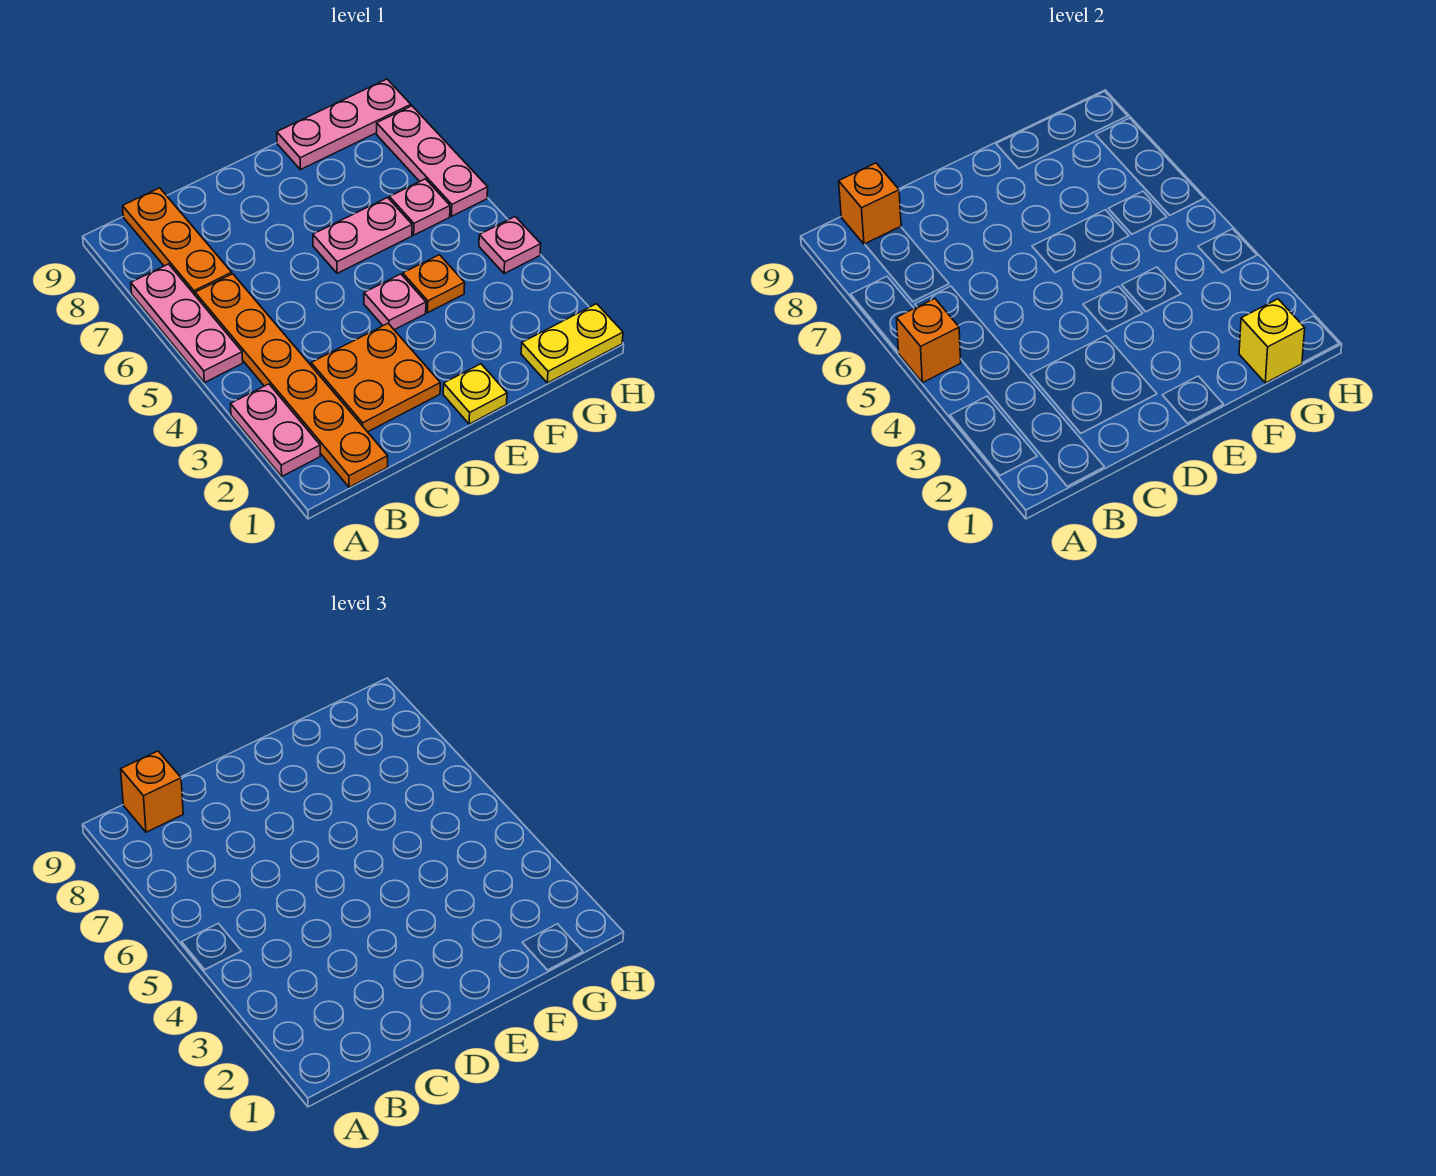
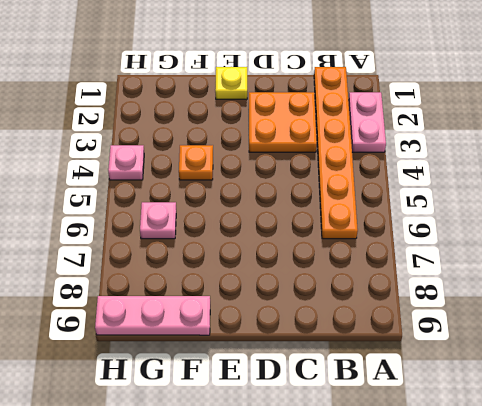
none -> pink 1x3 plate [131,264,243,383]
none -> orange 1x3 plate [123,188,232,295]
none -> pink 1x1 plate [364,274,426,330]

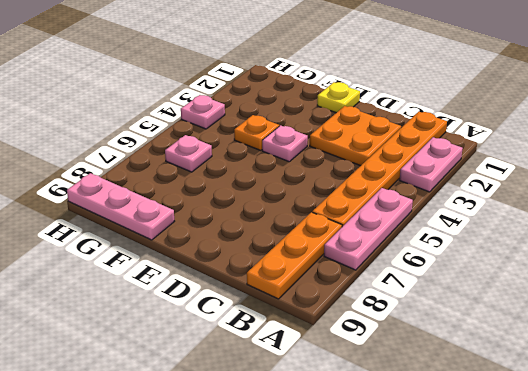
none -> pink 1x2 plate [313,198,412,273]
none -> yellow 1x2 plate [521,304,623,383]
none -> pink 1x3 plate [377,106,488,216]

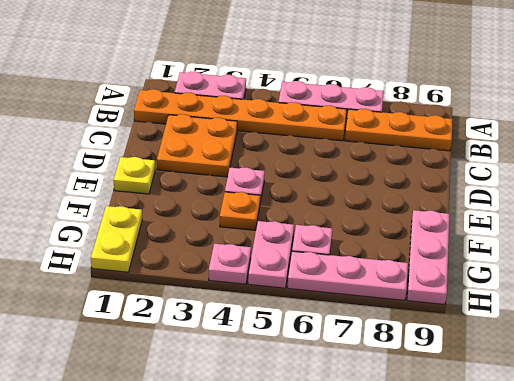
pink 1x2 plate [248,221,294,288] -> pink 1x2 plate moved to [313,198,412,273]
none -> orange 1x1 brick [896,299,961,383]
none -> orange 1x1 brick [839,163,901,244]
none -> yellow 1x1 brick [1239,299,1305,383]

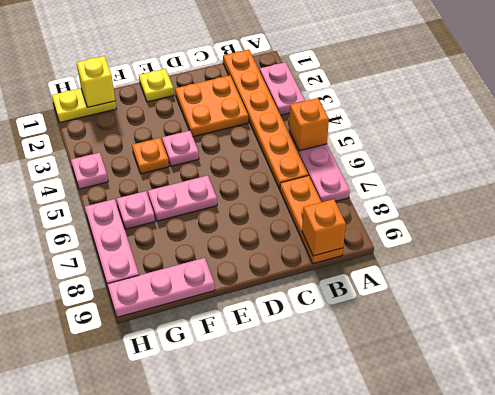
none -> orange 1x1 brick [121,751,183,832]

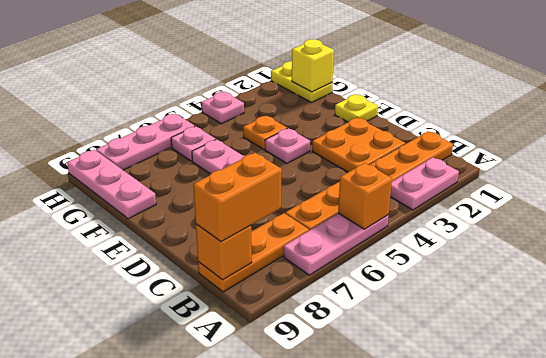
orange 1x2 brick [193,153,282,242] -> orange 1x1 brick [121,751,183,832]

